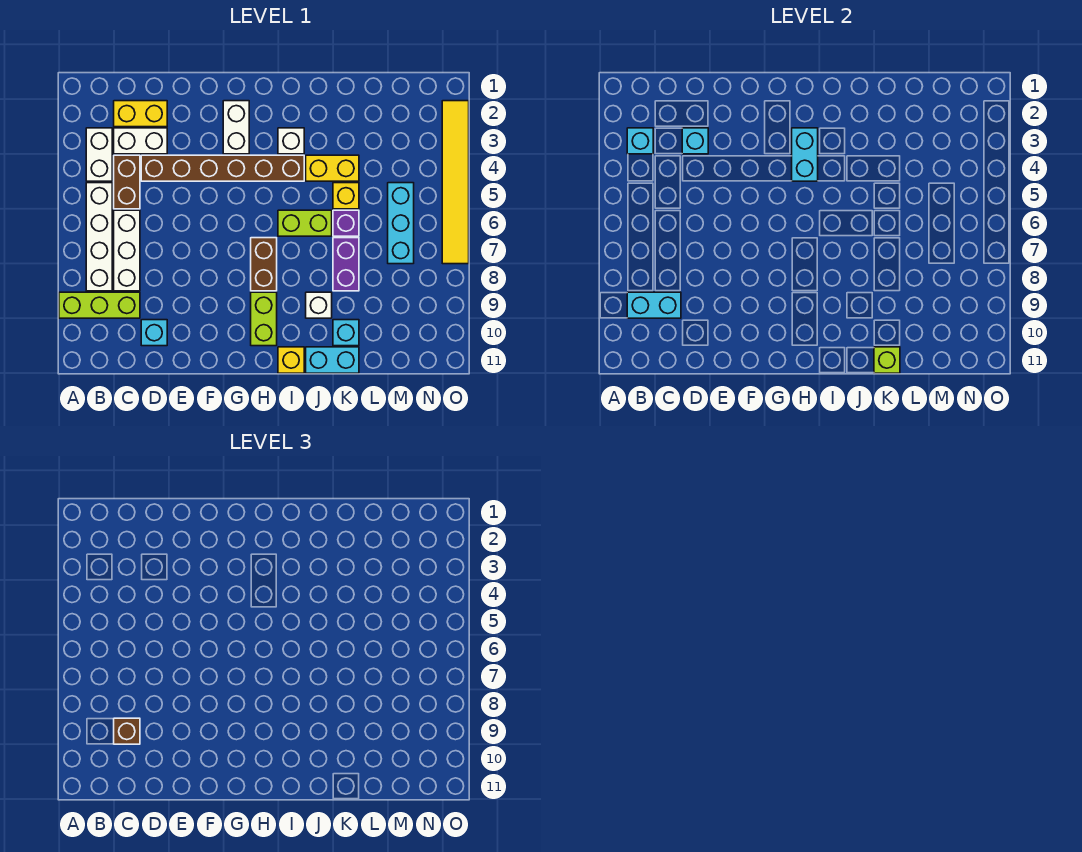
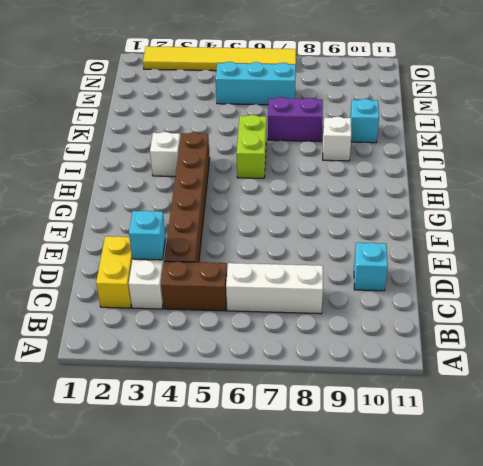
none -> lime 1x3 brick [59,292,140,318]
none -> white 1x2 brick [86,128,112,181]
none -> white 1x4 brick [86,183,112,291]
none -> white 1x2 brick [223,101,249,154]

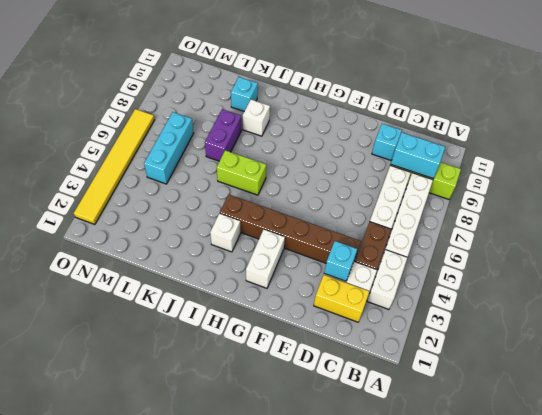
none -> brown 1x2 brick [251,238,277,291]
none -> lime 1x2 brick [251,292,277,346]
none -> yellow 1x1 brick [278,347,304,373]
none -> yellow 1x2 brick [306,155,359,181]

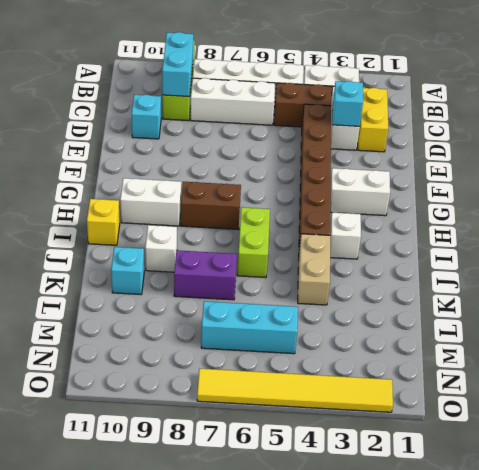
white 1x2 brick [120,178,181,226] -> lime 1x2 brick [251,292,277,346]
tan 1x2 brick [298,234,330,305] -> yellow 1x2 brick [306,155,359,181]
none -> cyan 1x2 brick [306,347,359,373]
none -> yellow 1x1 brick [333,183,359,209]
none -> purple 1x1 brick [333,210,359,236]
none -> cyan 1x1 brick [627,128,653,154]

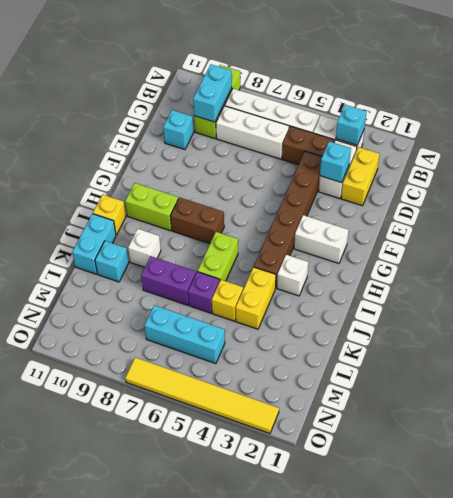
none -> cyan 1x2 brick [792,128,818,181]
none -> lime 1x1 brick [874,347,900,373]
none -> brown 1x1 brick [114,718,140,744]

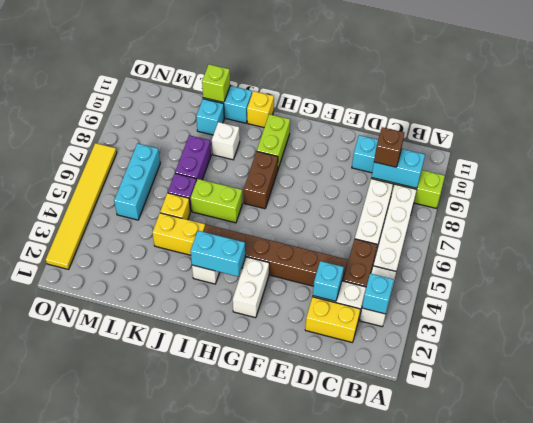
cyan 1x2 brick [190,231,245,277] -> cyan 1x2 brick turned to [792,128,818,181]

